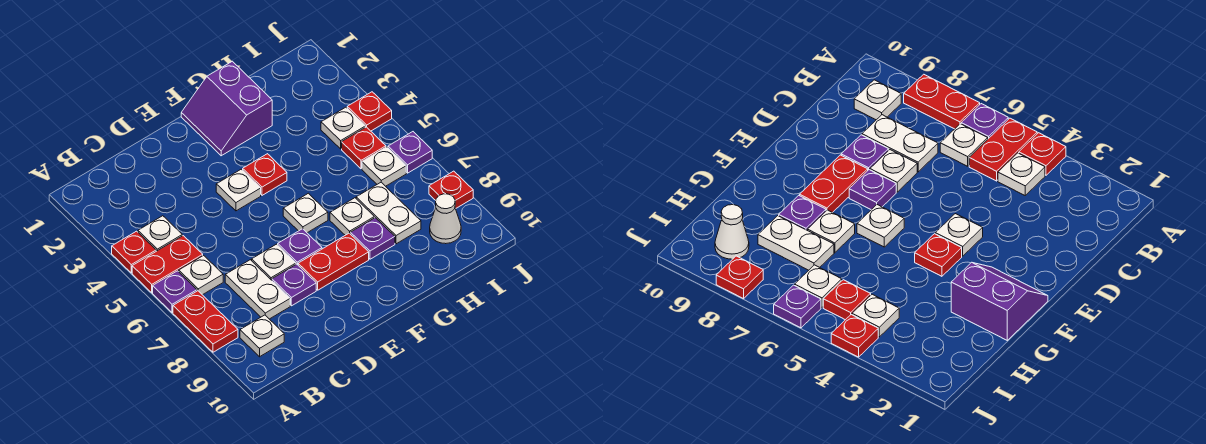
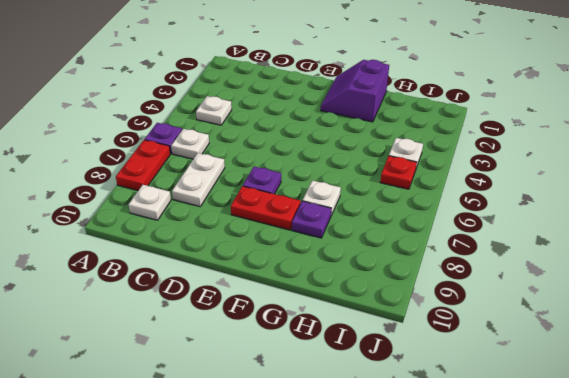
none -> red 1x1 plate [112,231,156,273]
none -> red 1x2 plate [132,236,203,293]
none -> white 1x1 plate [252,244,296,280]

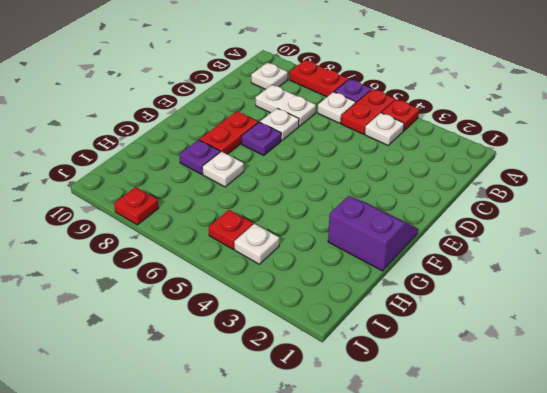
none -> purple 1x1 plate [272,264,316,306]
none -> white 1x1 plate [216,169,261,211]
none -> red 1x1 plate [243,154,287,195]

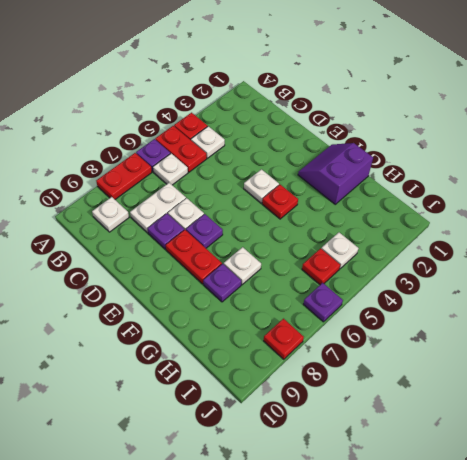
none -> white 1x1 plate [283,193,328,233]
none -> white 1x2 plate [356,182,421,244]
none -> white 1x1 plate [362,147,406,186]

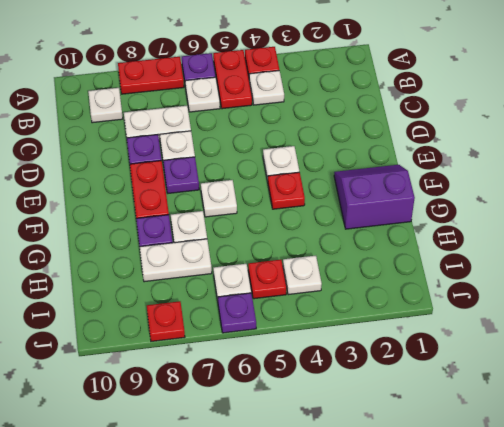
none -> white 1x1 cone [430,194,461,244]
none -> red 1x1 plate [347,92,392,131]

